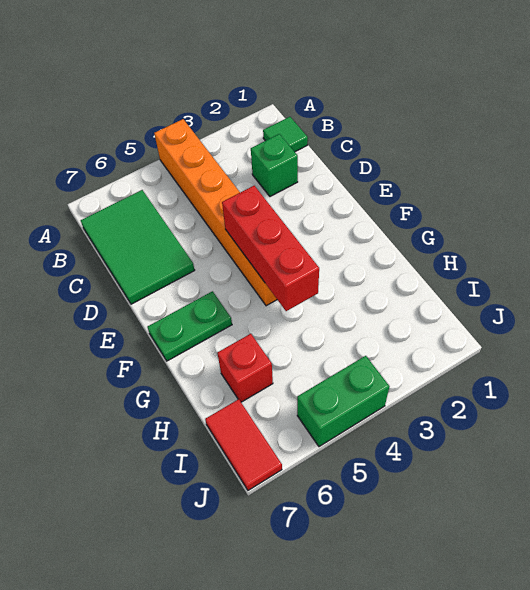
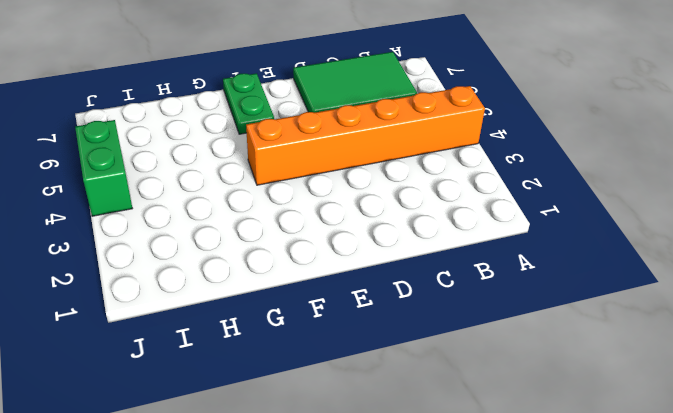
none -> green 1x1 tile [263,117,308,152]
none -> green 1x1 brick [251,134,298,196]

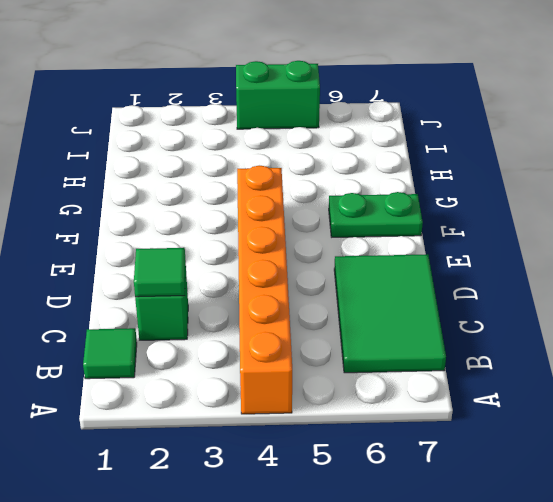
green 1x1 tile [134,248,186,297] -> none
none -> red 1x1 brick [217,334,273,402]
none -> red 1x2 tile [205,399,282,490]

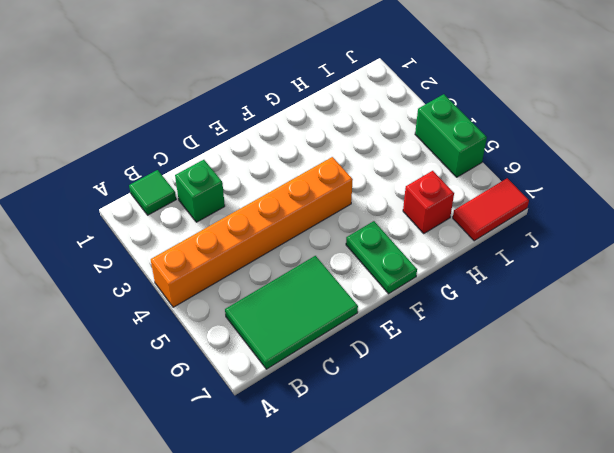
none -> red 1x3 brick [222,186,319,311]

